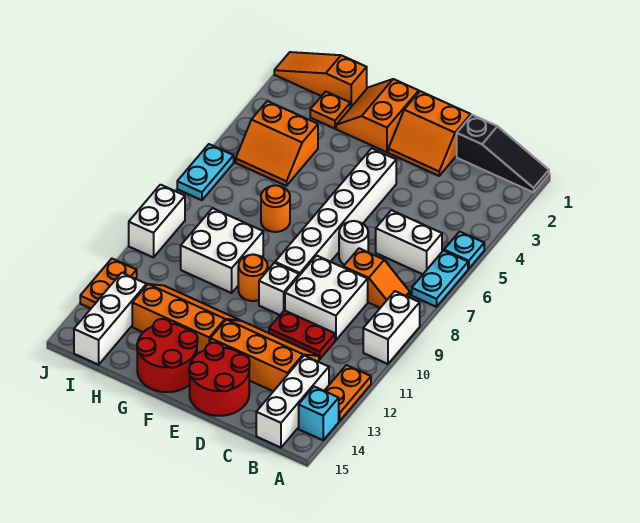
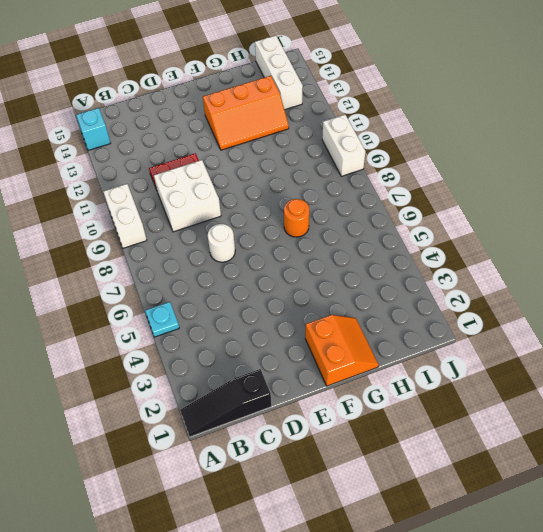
none -> cyan 1x2 plate [412,251,468,307]
none -> orange 1x2 plate [325,365,371,421]
none -> white 1x2 brick [376,210,442,274]
none -> orange 1x2 slope [343,248,410,308]

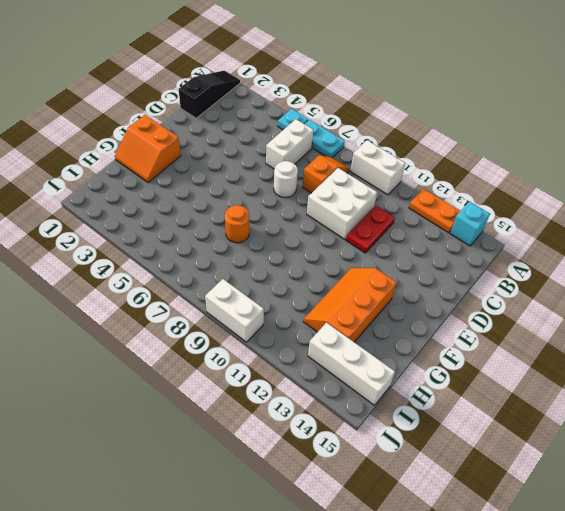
none -> white 1x3 brick [256,356,329,448]
none -> orange 2x3 slope [210,320,319,391]
none -> orange 2x2 slope [388,91,471,176]
none -> red 2x2 round brick [189,343,250,416]

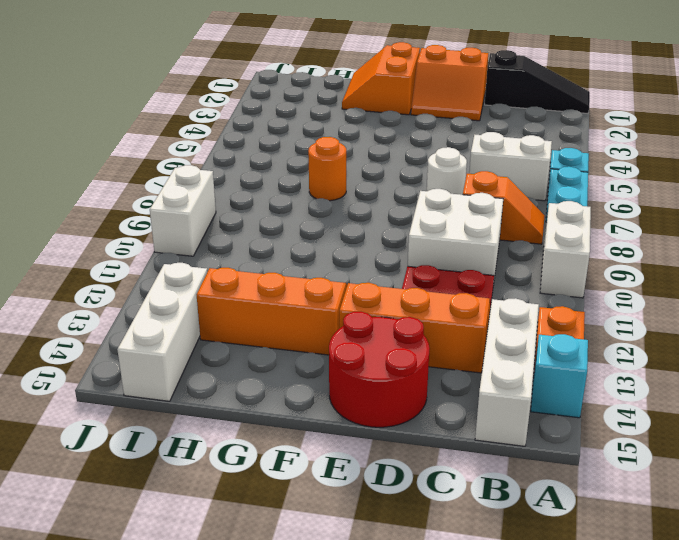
none -> white 1x6 brick [275,148,396,276]
none -> white 1x1 brick [259,263,299,315]
none -> orange 1x1 round brick [238,254,268,301]
none -> red 2x2 round brick [137,319,198,392]

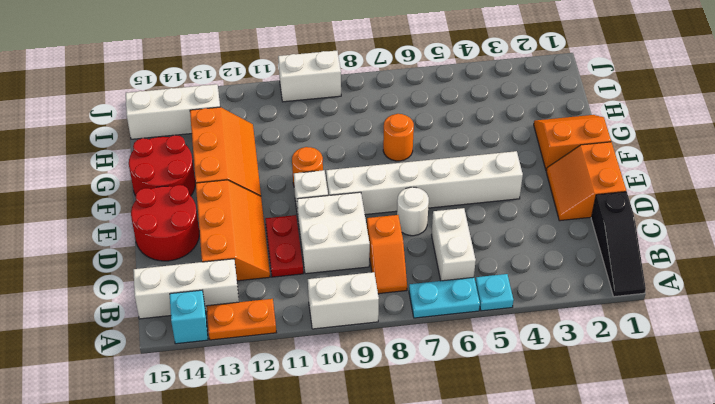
none -> white 2x2 brick [181,208,263,293]
none -> orange 1x3 slope [274,52,367,108]
none -> orange 1x1 plate [310,91,350,129]
none -> orange 2x2 slope [236,101,318,186]

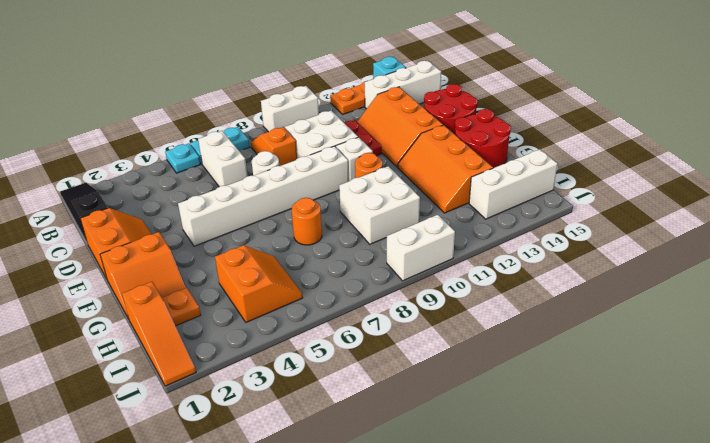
none -> cyan 1x2 plate [177,144,234,200]
none -> orange 1x2 plate [80,259,137,308]

